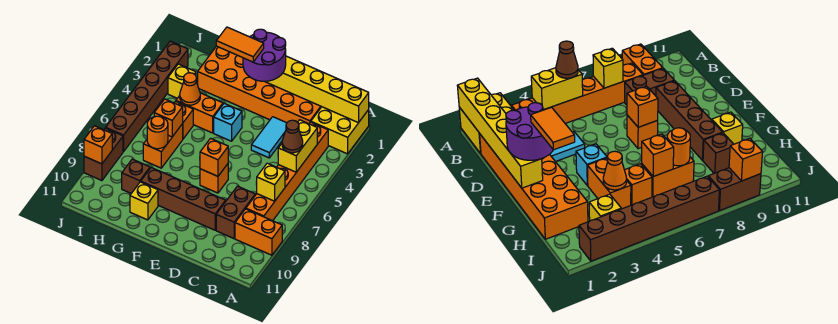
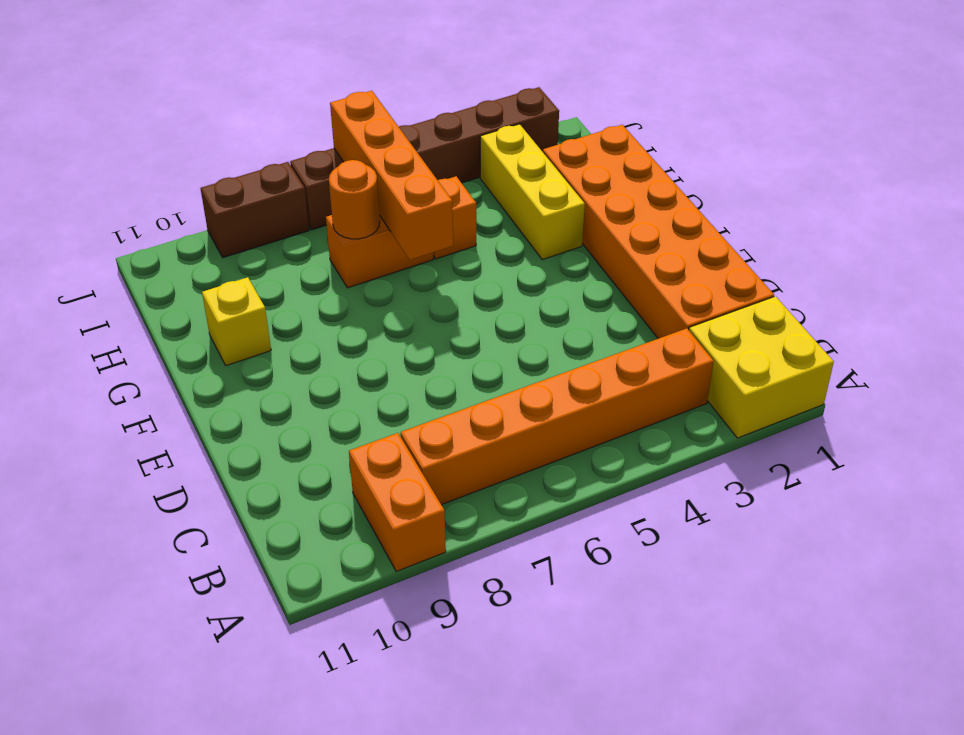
yellow 1x3 brick [480,124,585,260] -> yellow 1x1 brick [168,64,196,98]
orange 1x4 brick [330,91,453,260] -> orange 1x1 brick [154,99,183,137]
none -> brown 1x2 brick [216,186,255,239]
none -> cyan 1x2 tile [251,117,287,158]
none -> brown 1x4 brick [141,168,226,230]

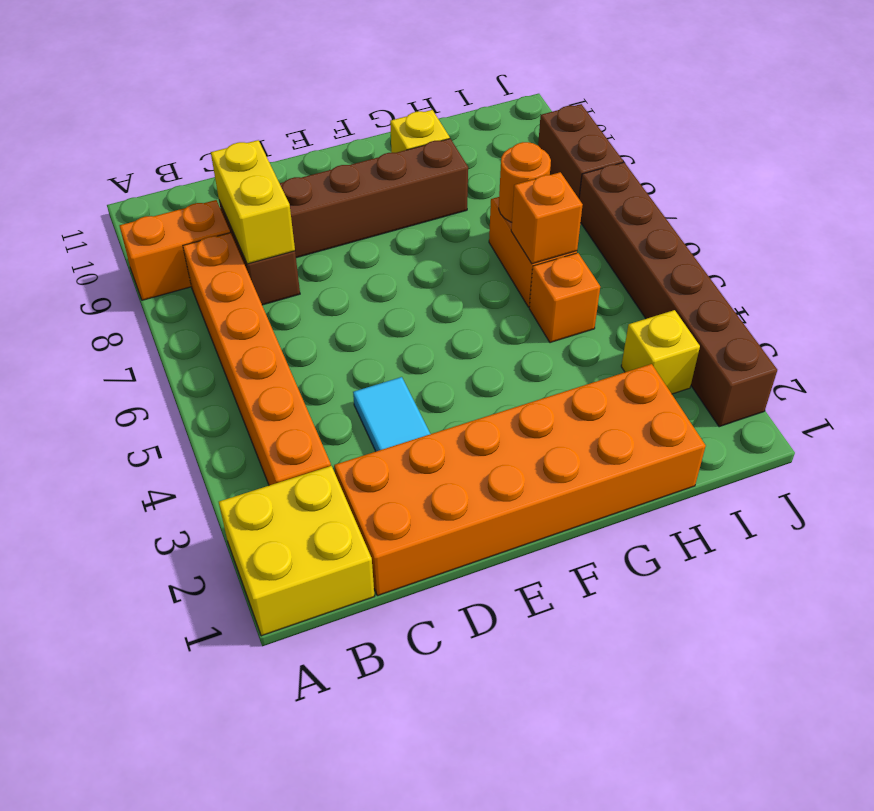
yellow 1x2 brick [211,140,295,264] -> yellow 1x2 brick moved to [278,120,317,172]
none -> orange 1x1 brick [200,164,228,193]
none -> cyan 1x1 brick [214,103,242,141]
none -> orange 1x2 brick [176,93,223,133]

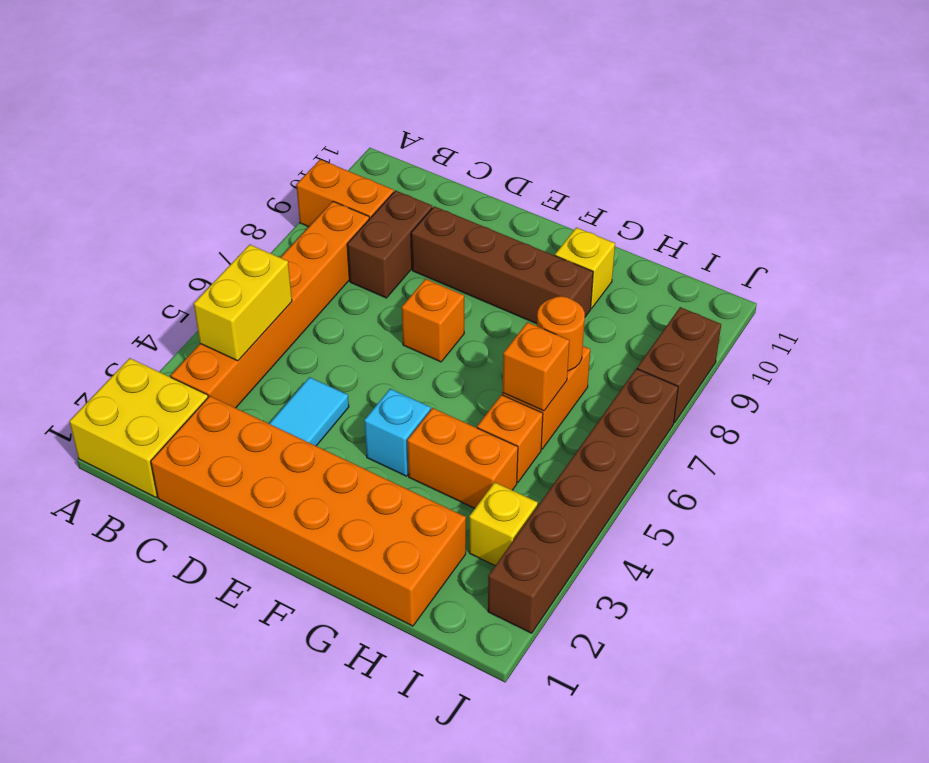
none -> brown 1x1 brick [122,159,150,193]
none -> yellow 1x6 brick [265,56,369,123]
none -> yellow 1x1 brick [256,163,285,201]

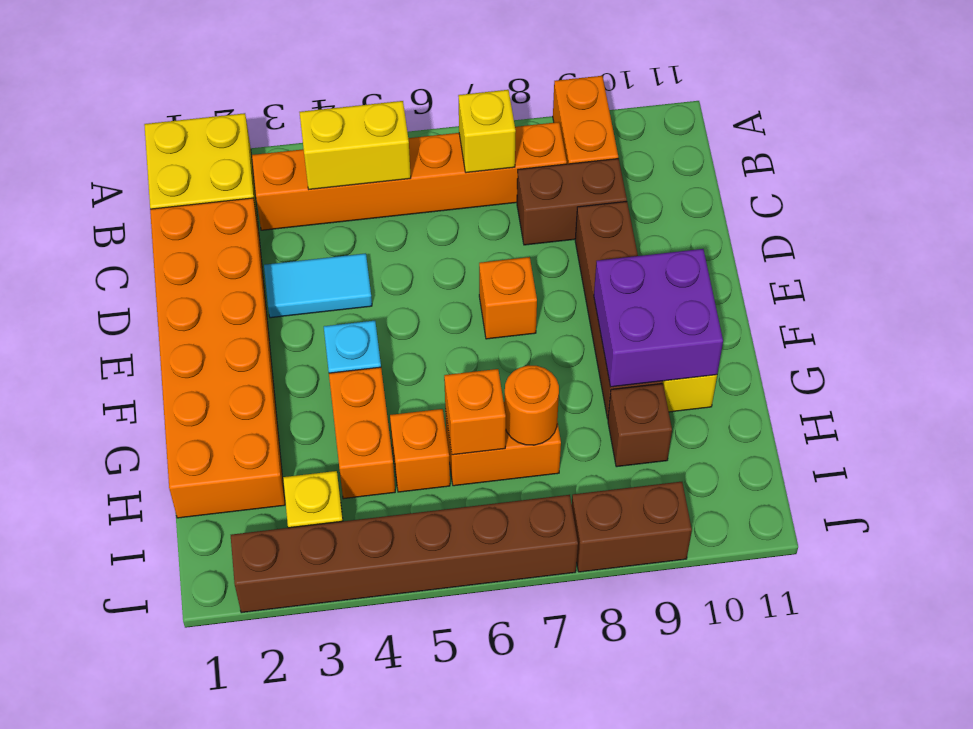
purple 2x2 brick [594,249,723,387] -> none
none -> yellow 1x6 brick [265,56,369,123]
none -> orange 1x1 brick [200,138,228,176]
none -> orange 1x1 cone [180,73,200,105]

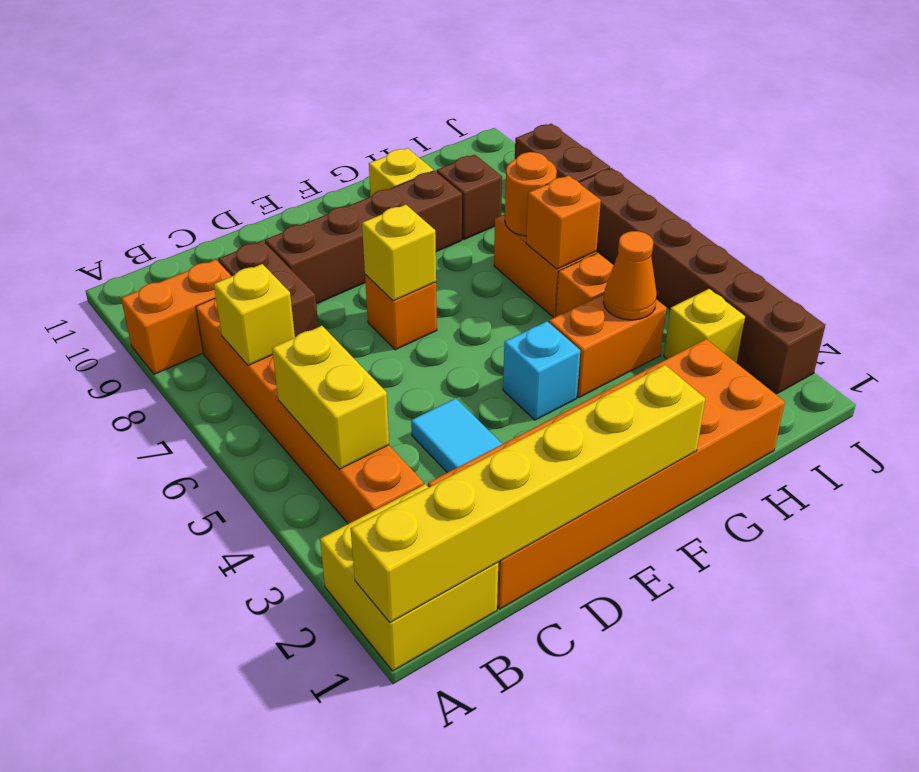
yellow 1x1 brick [362,205,436,301] -> orange 1x1 brick [200,138,228,176]
none -> orange 1x1 brick [84,126,112,164]
none -> brown 1x1 cone [282,120,303,153]
none -> purple 2x2 round brick [243,29,286,81]

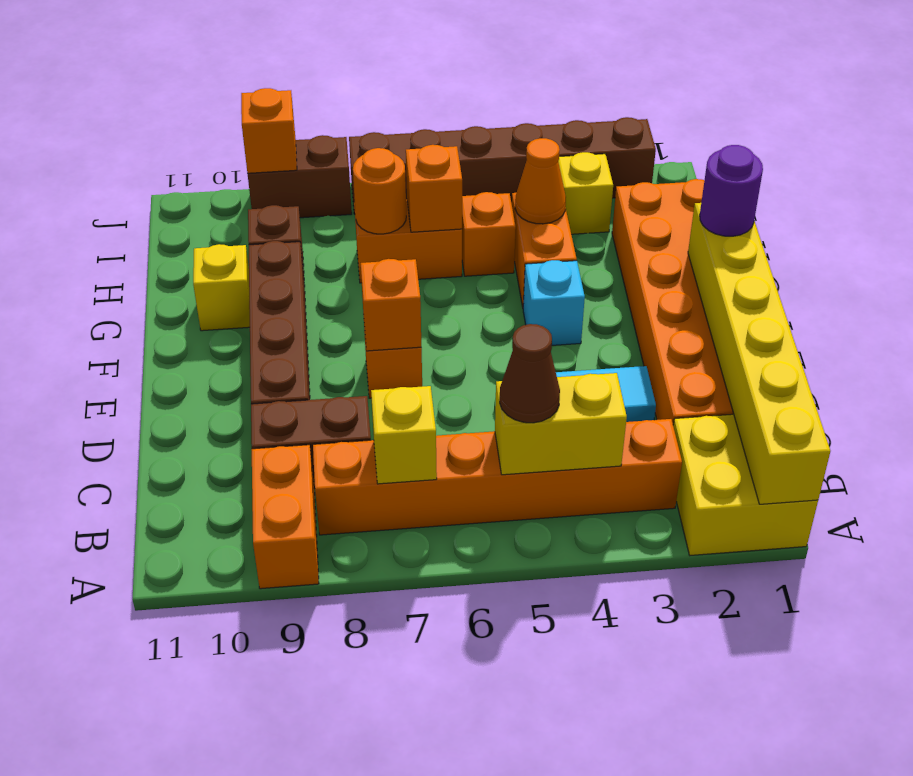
purple 1x1 round brick [700,145,763,236] -> purple 2x2 round brick [243,29,286,81]
none -> orange 1x2 tile [216,27,264,62]

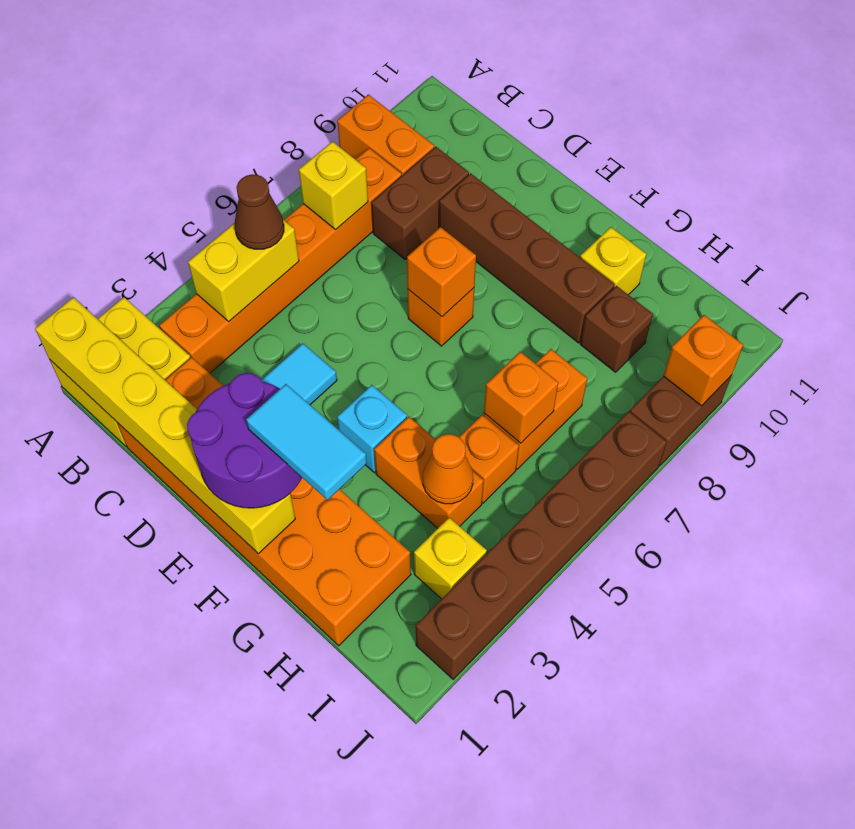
cyan 1x2 tile [246,384,367,500] -> orange 1x2 tile [216,27,264,62]
none -> orange 1x1 round brick [147,116,168,149]

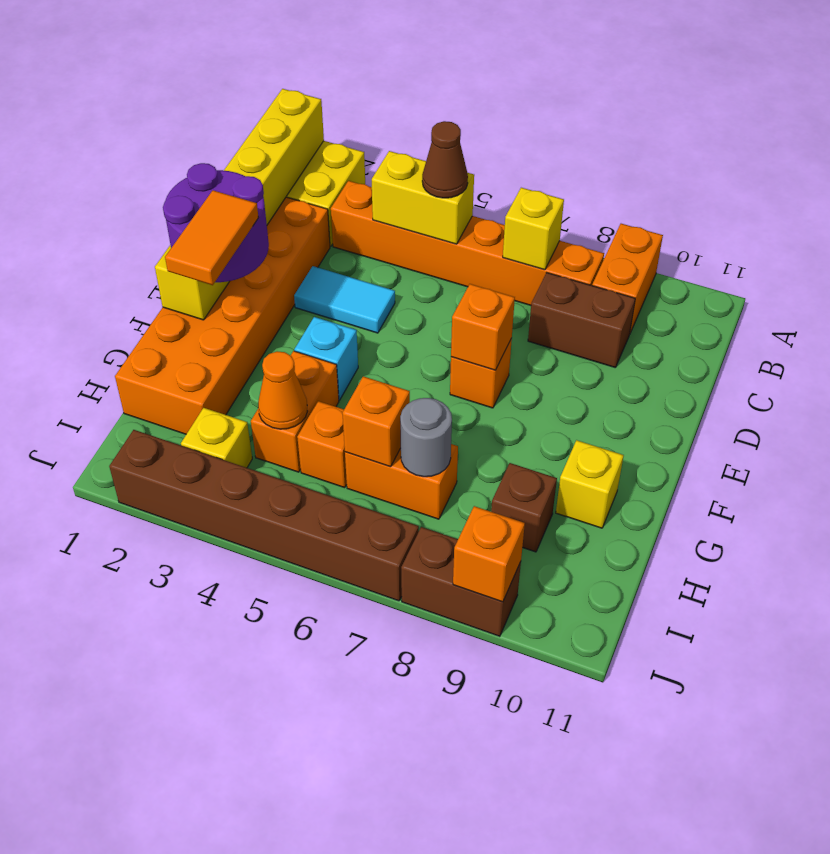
grey 1x1 round brick [400,398,452,477] -> orange 1x1 round brick [147,116,168,149]
none -> brown 1x4 brick [141,168,226,230]

